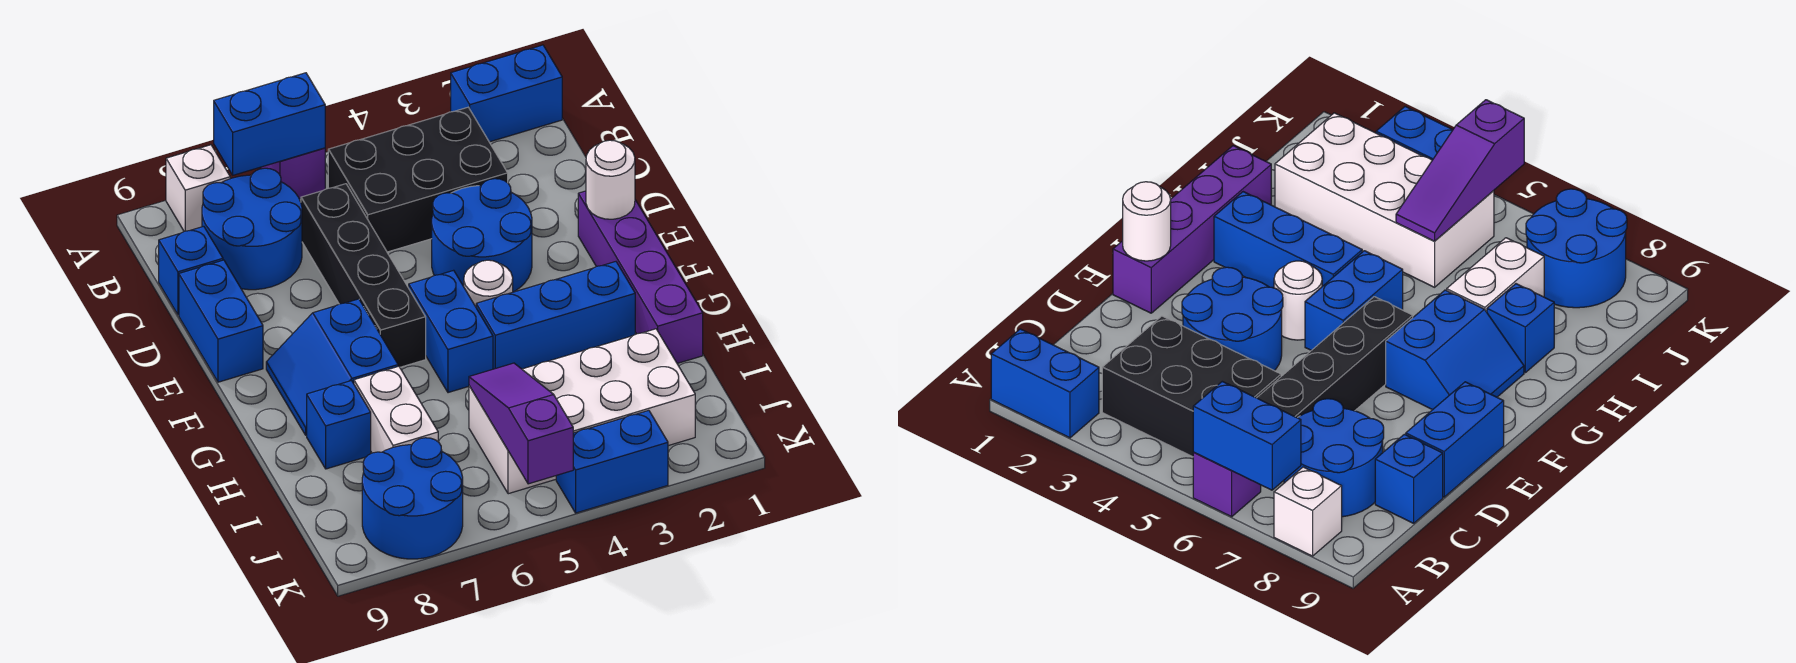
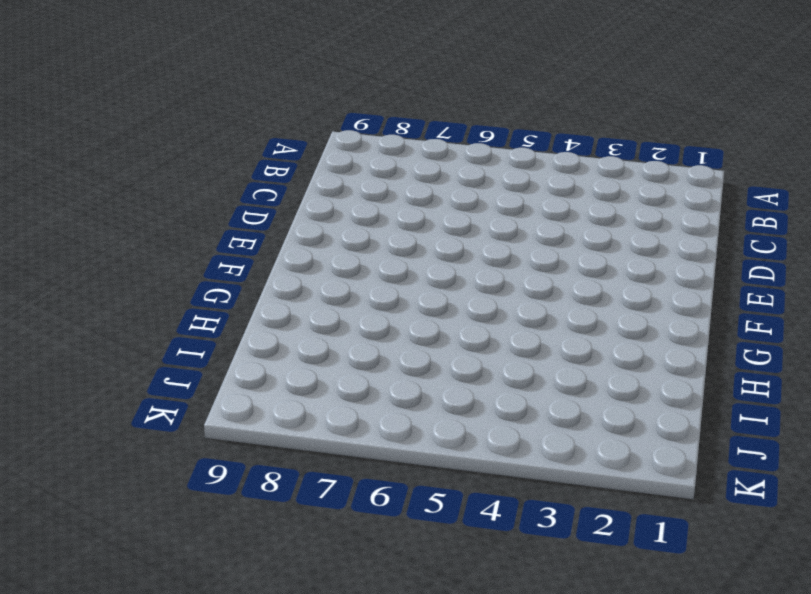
none -> blue 1x2 brick [451,45,562,142]
none -> purple 1x1 brick [261,148,325,199]
none -> white 1x1 brick [166,145,230,231]

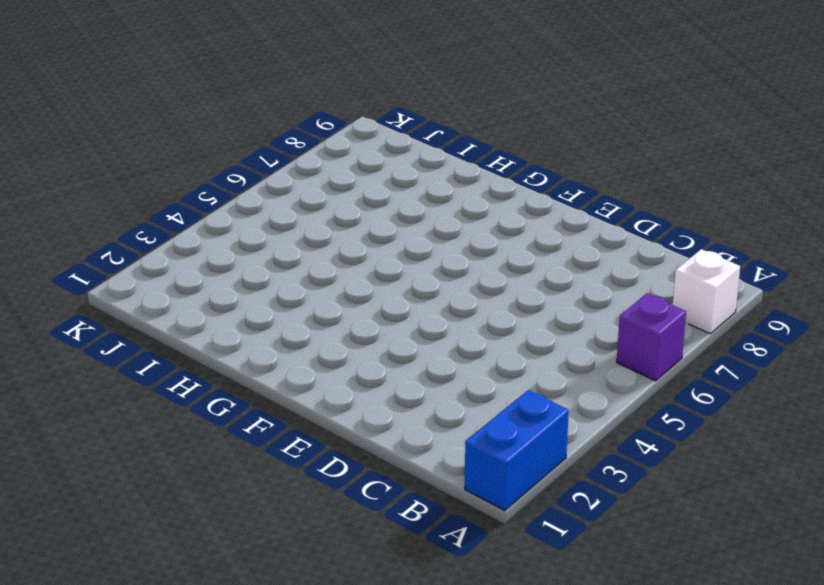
none -> black 2x3 brick [328,107,508,252]
none -> blue 2x2 round brick [202,168,302,290]
none -> black 1x4 brick [301,184,426,367]

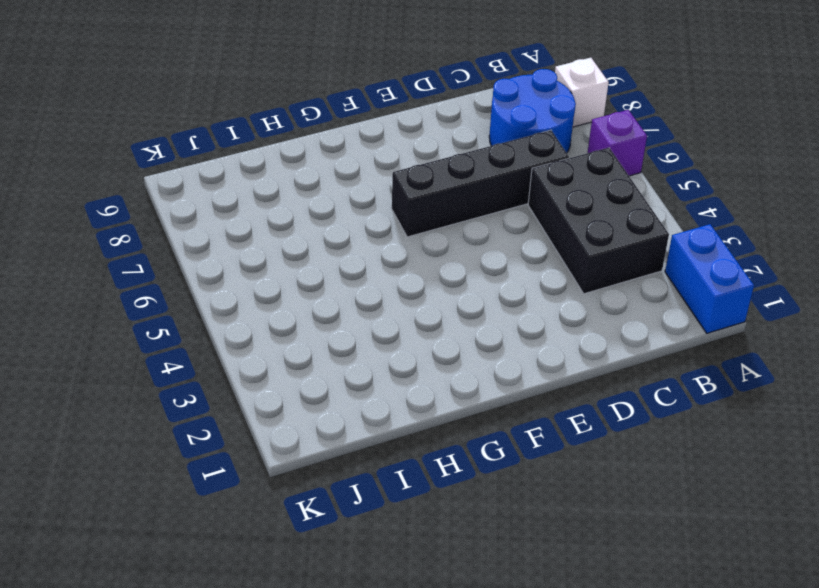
none -> blue 1x1 brick [159,226,223,315]
none -> blue 2x2 round brick [432,179,532,292]
none -> blue 1x2 brick [179,260,263,382]

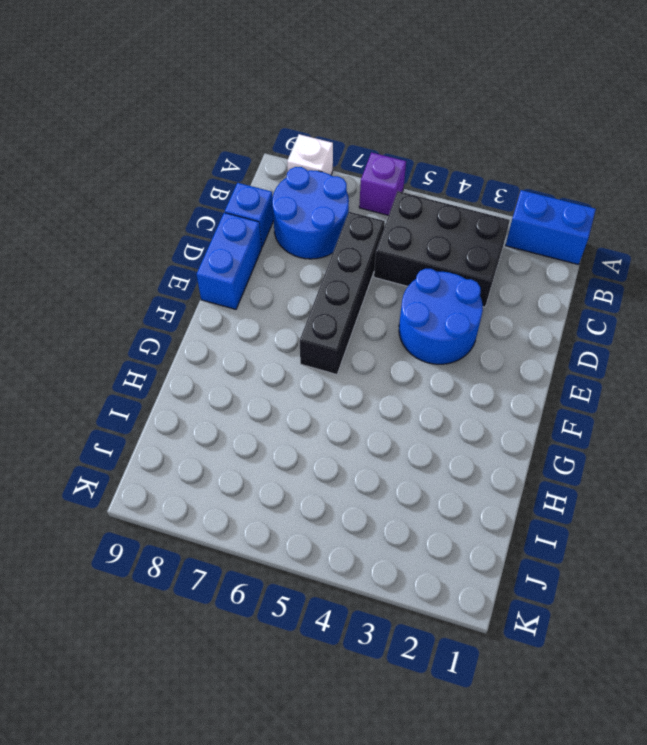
none -> purple 1x4 brick [578,191,703,363]
none -> white 1x1 round brick [464,260,513,307]
none -> blue 1x2 brick [409,270,493,393]

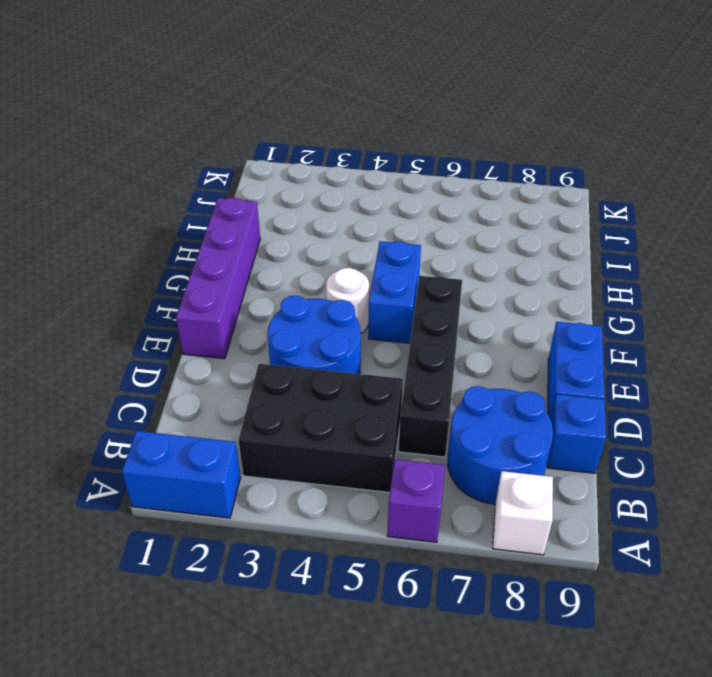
none -> blue 2x2 slope [266,299,398,435]
none -> blue 1x3 brick [476,262,635,369]
none -> white 1x2 brick [354,366,438,453]

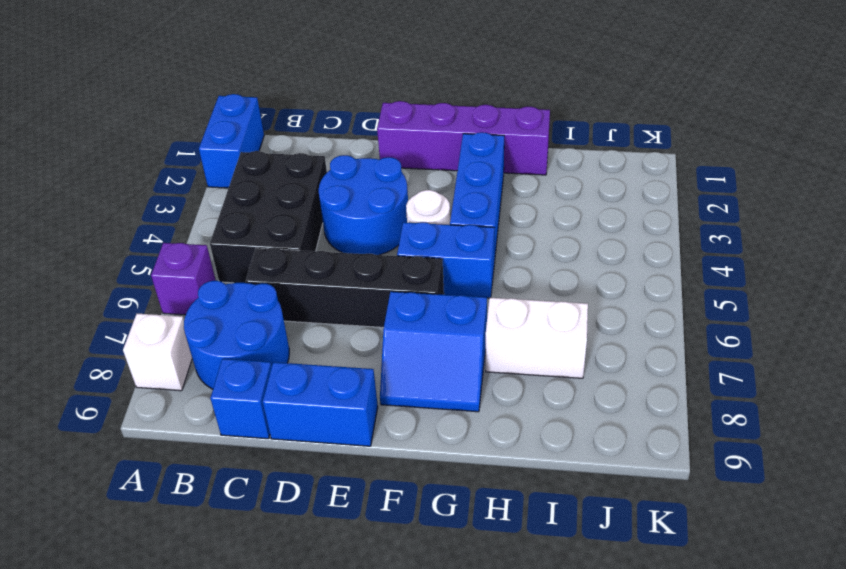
none -> blue 1x1 brick [307,381,371,469]
none -> white 2x4 brick [469,329,695,494]
none -> blue 2x2 round brick [362,438,463,559]

